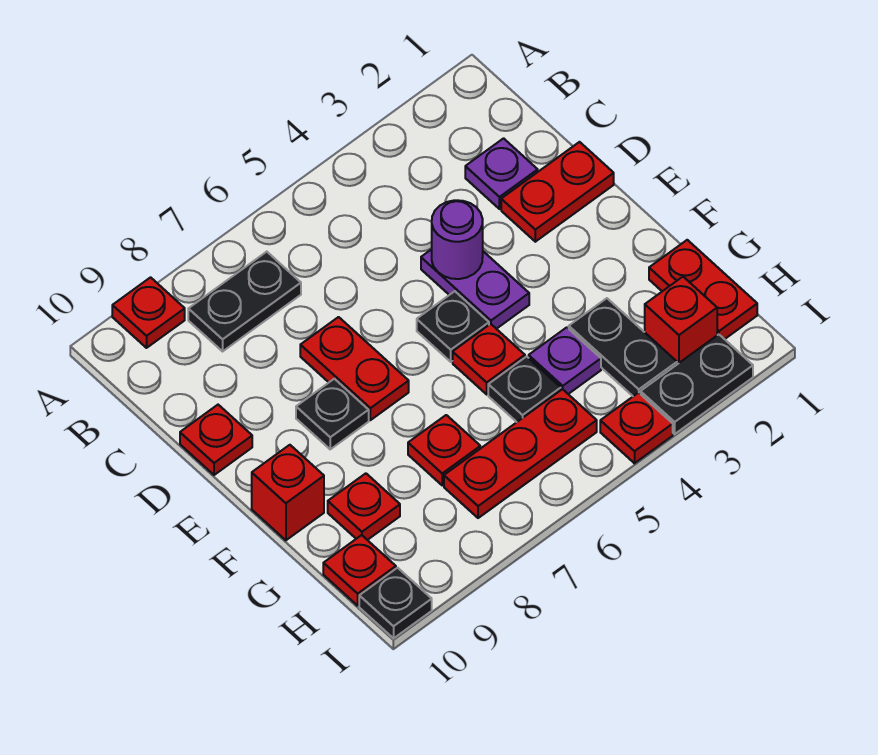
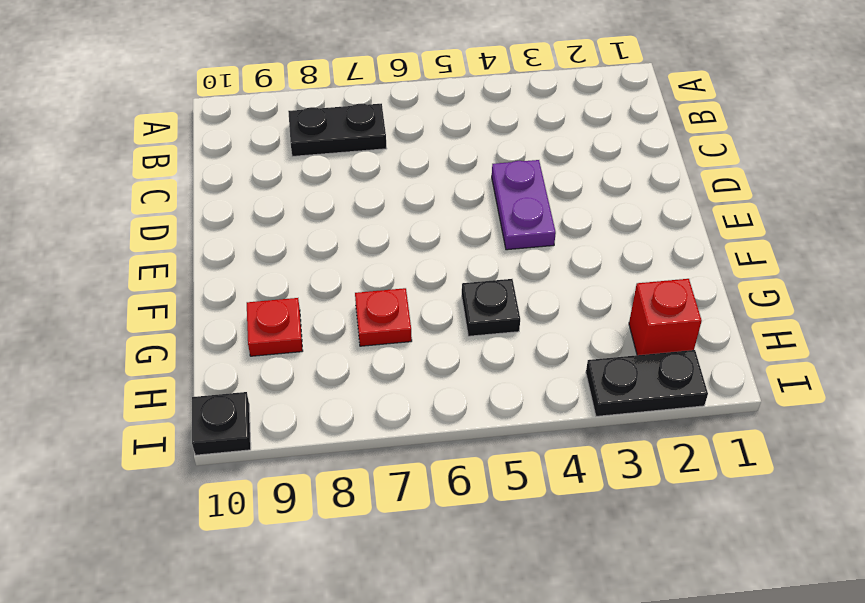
none -> red 1x1 plate [112,277,185,348]
none -> purple 1x1 plate [465,138,538,209]
none -> red 1x2 plate [501,142,614,242]

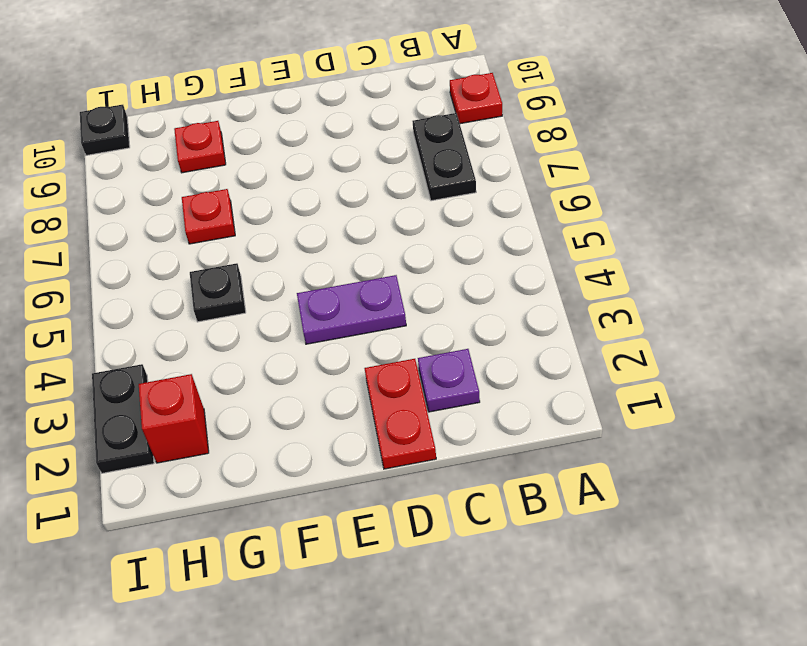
none -> red 1x2 plate [300,317,409,420]
none -> red 1x1 plate [180,405,252,475]
none -> black 1x1 plate [417,291,489,362]

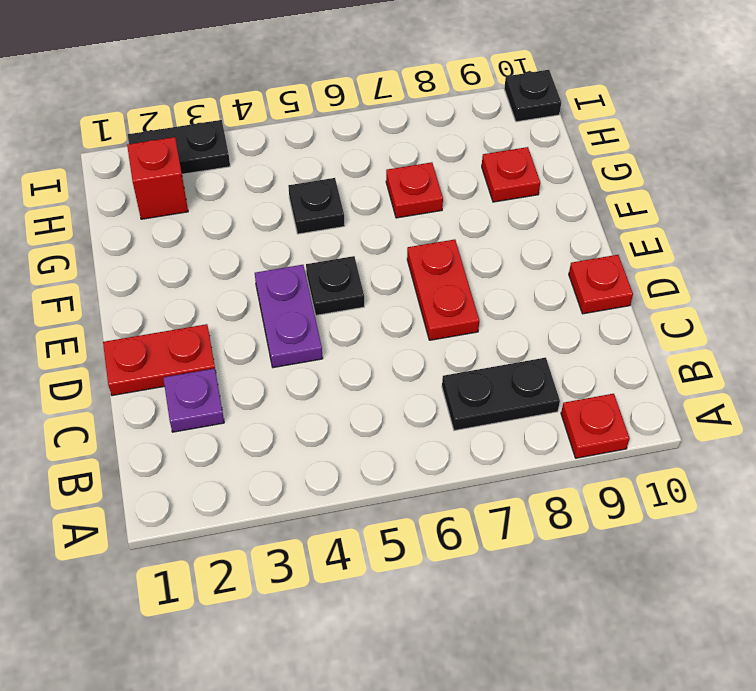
none -> black 1x1 plate [296,379,369,449]
none -> red 1x1 plate [453,324,525,394]
none -> red 1x1 brick [252,445,324,540]

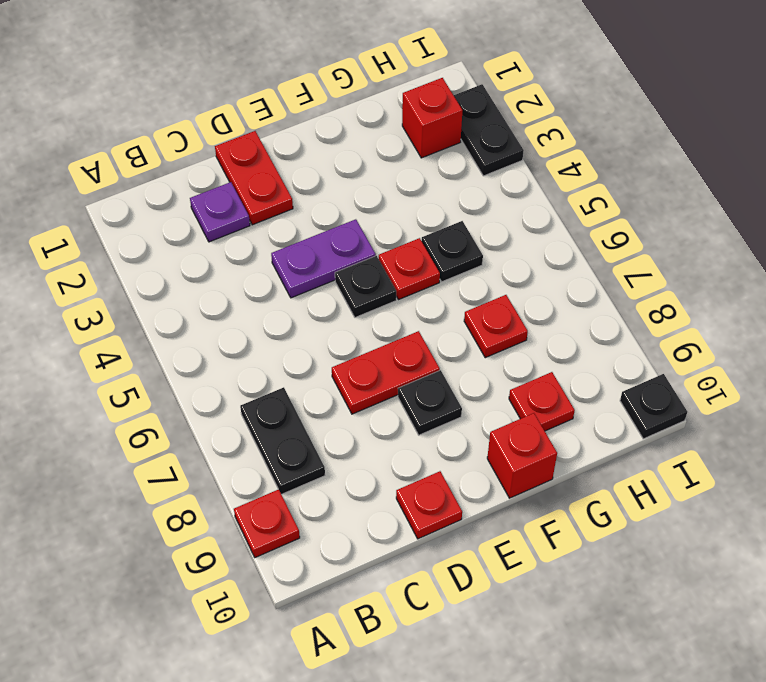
none -> red 1x2 plate [649,240,757,339]
none -> black 1x2 plate [569,298,677,396]
none -> purple 1x1 plate [529,327,601,394]

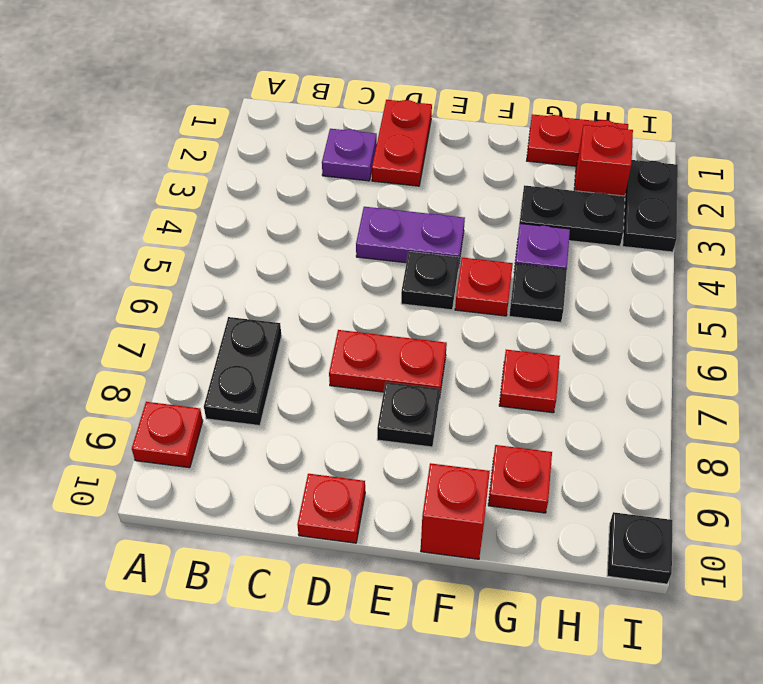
none -> red 1x3 plate [444,389,597,518]
none -> red 1x1 plate [323,535,396,606]
none -> red 1x1 plate [600,393,673,463]

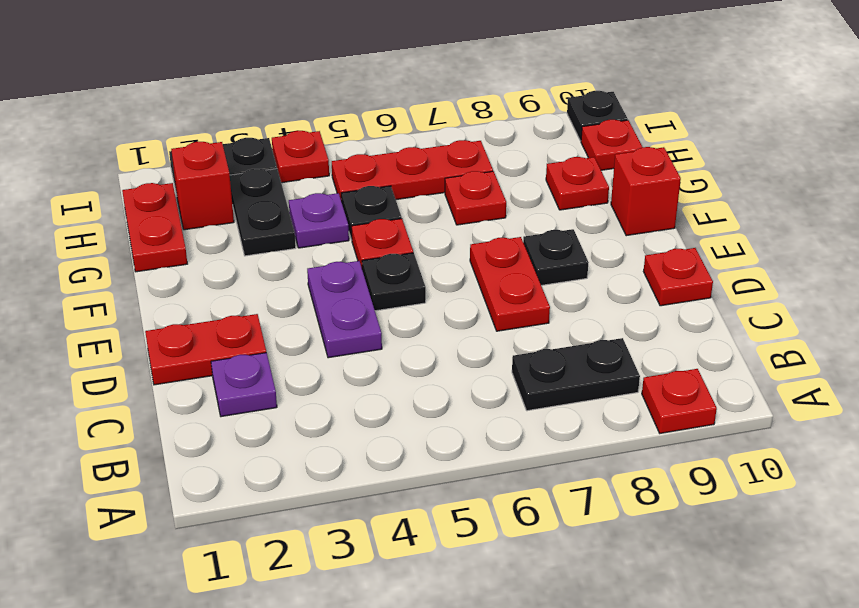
none -> purple 1x1 round brick [432,200,483,279]

